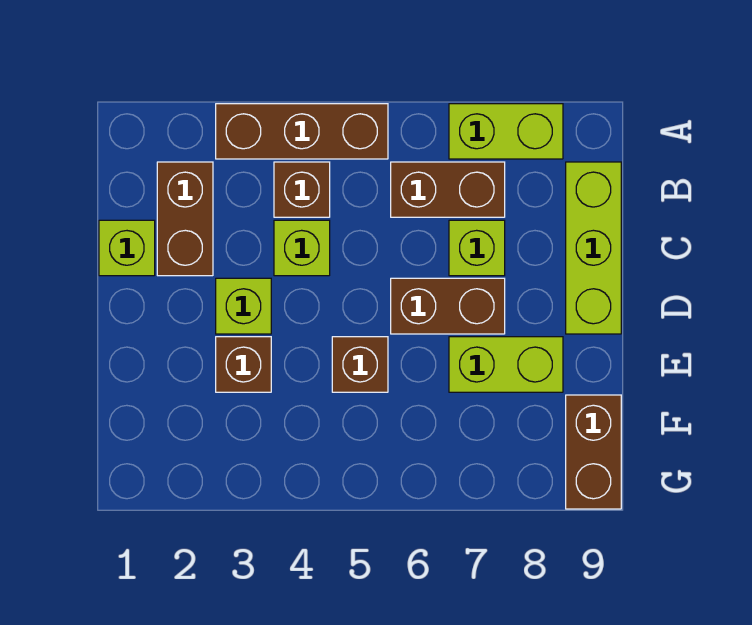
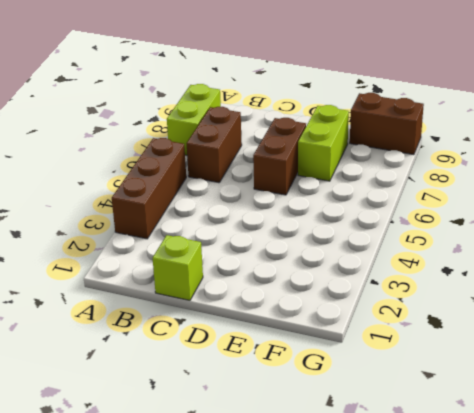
none -> brown 1x2 brick [157,162,213,276]
none -> brown 1x1 brick [274,162,330,217]
none -> lime 1x3 brick [566,162,621,334]

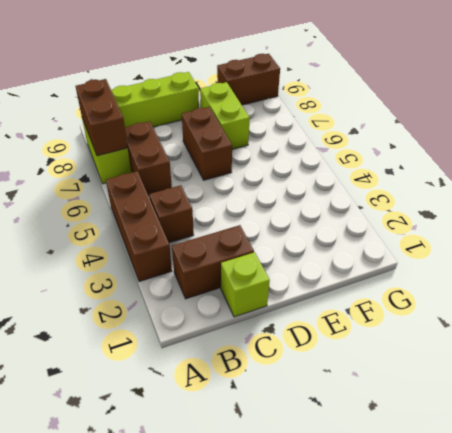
brown 1x2 brick [75,79,128,156] -> none
none -> lime 1x1 brick [274,220,330,276]
none -> lime 1x1 brick [449,220,505,276]
none -> lime 1x1 brick [216,278,271,334]

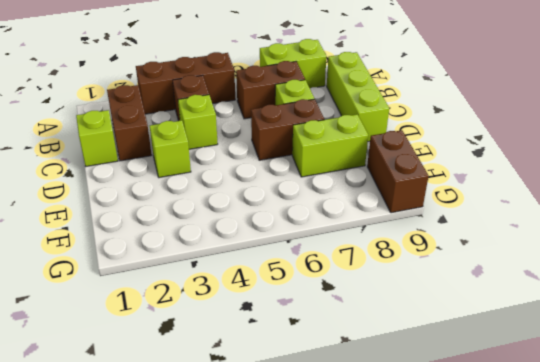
none -> brown 1x1 brick [216,337,271,392]
none -> brown 1x1 brick [332,337,388,392]

